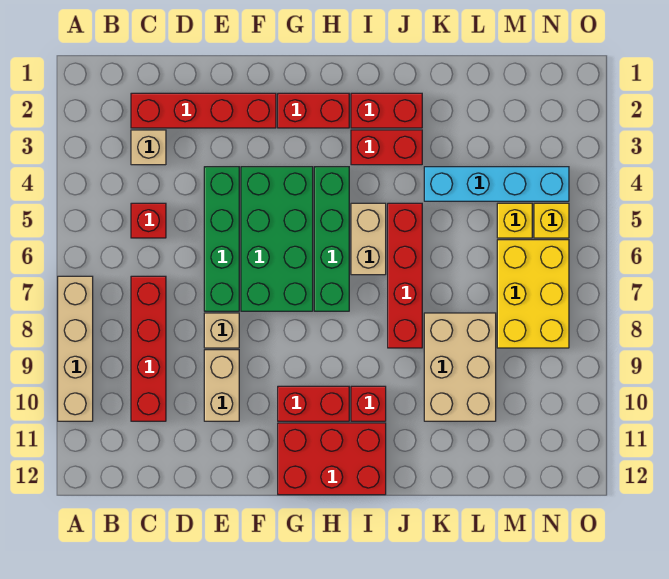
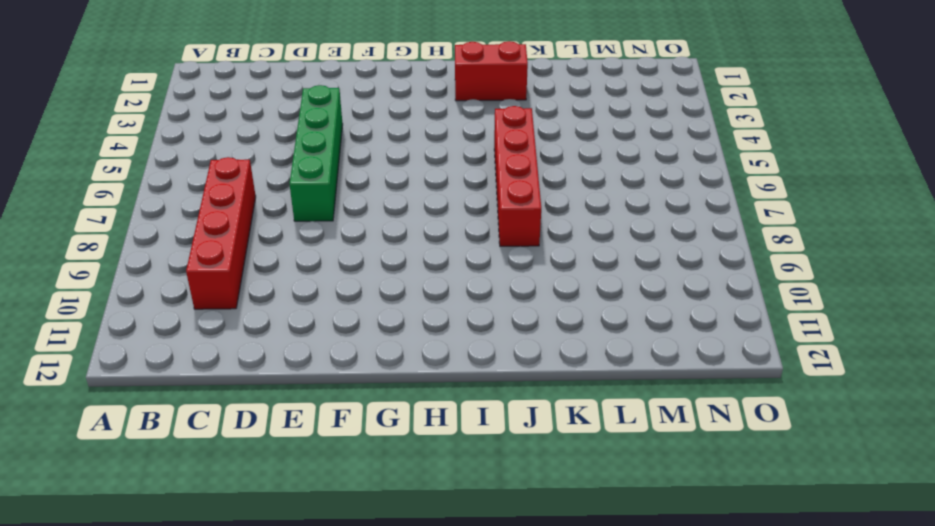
none -> tan 1x4 brick [58,276,93,421]
none -> red 1x4 brick [131,93,276,128]
none -> tan 1x1 brick [131,130,166,165]

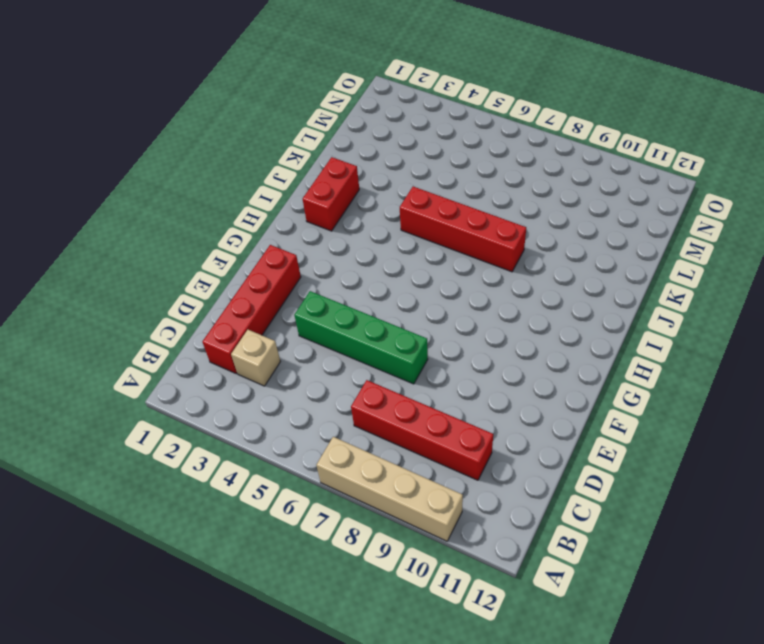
none -> red 1x1 brick [131,203,166,238]
none -> tan 1x1 brick [204,313,239,348]
none -> tan 1x2 brick [204,350,239,421]

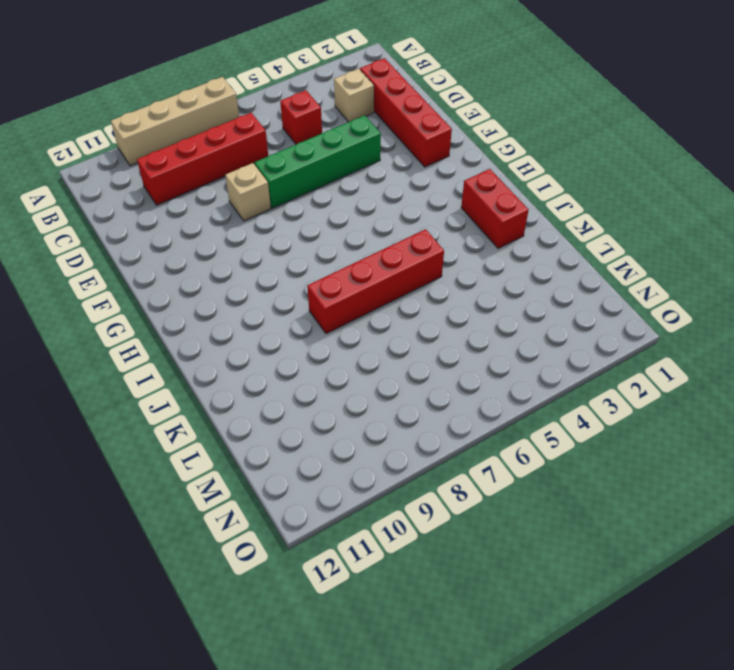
none -> tan 1x2 brick [204,350,239,421]
none -> green 2x4 brick [241,167,313,311]
none -> red 1x2 brick [278,93,349,128]

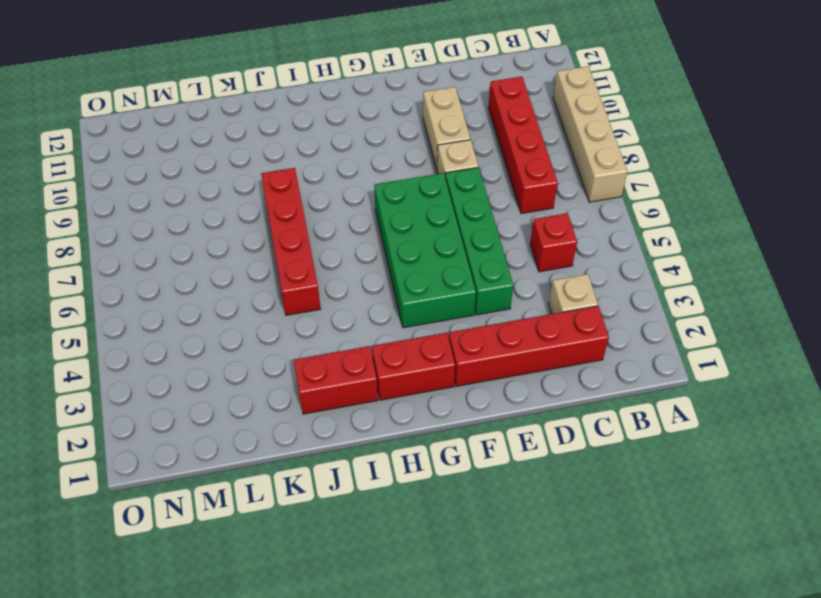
none -> red 1x2 brick [278,386,349,421]
none -> red 2x3 brick [278,423,386,495]
none -> green 1x4 brick [314,167,349,311]

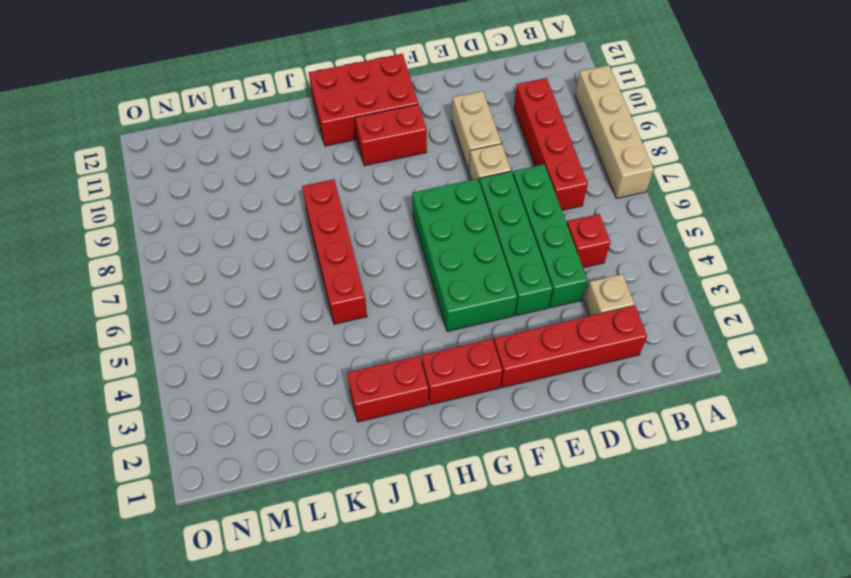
green 1x4 brick [513,164,588,308] -> green 1x4 brick moved to [314,167,349,311]
none -> red 1x2 brick [351,130,422,165]
none -> tan 1x2 brick [351,203,386,275]
none -> red 1x1 brick [351,386,386,421]

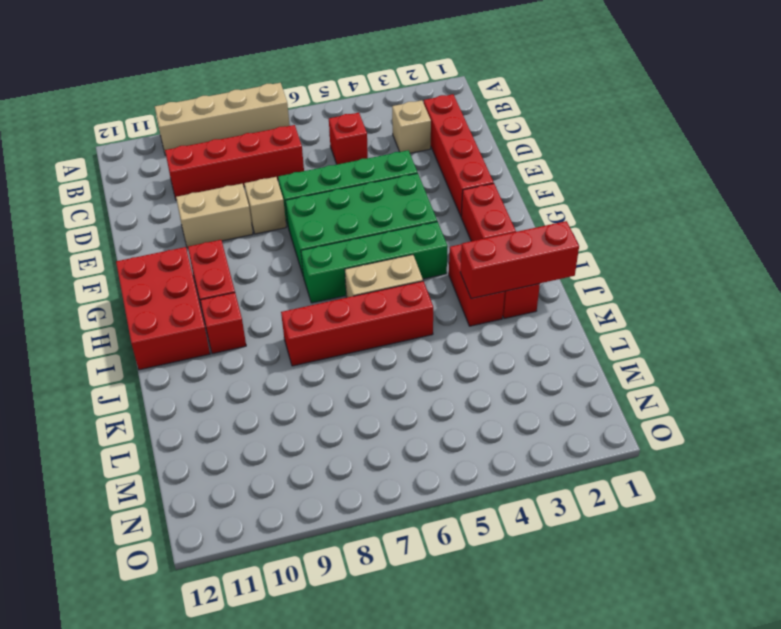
red 1x3 brick [460,221,579,299] -> none
none -> cyan 1x4 brick [424,167,569,201]
none -> tan 2x3 brick [424,313,496,421]
none -> yellow 1x1 brick [497,203,532,238]

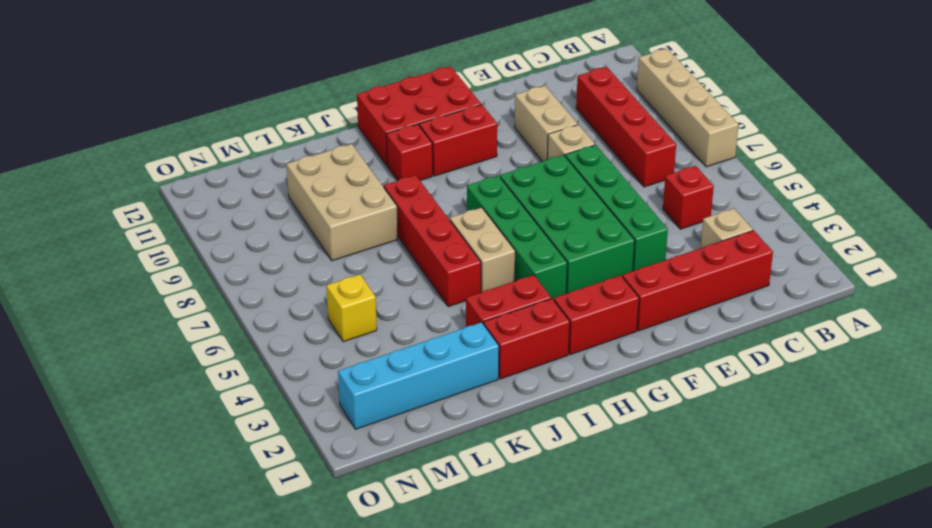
cyan 1x4 brick [338,322,499,429] -> cyan 1x4 brick moved to [424,167,569,201]
none -> yellow 2x3 brick [497,240,569,348]
none -> yellow 1x1 brick [534,203,569,238]

